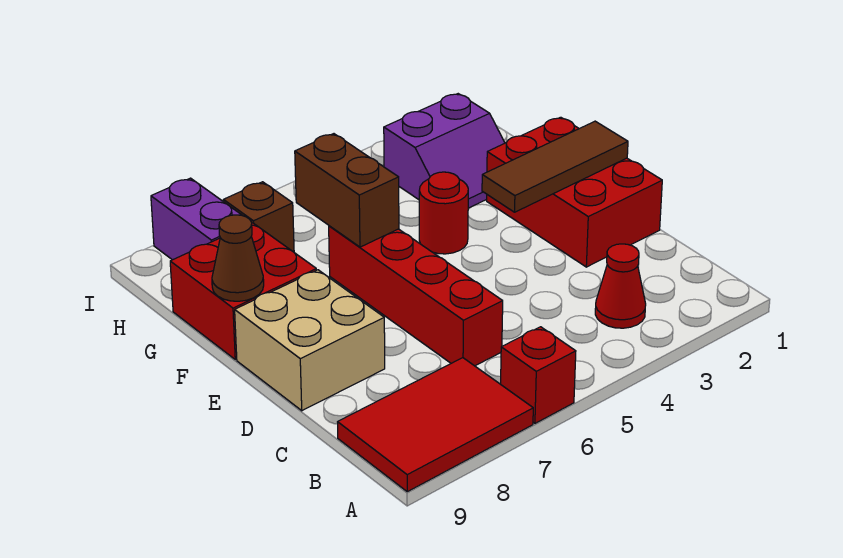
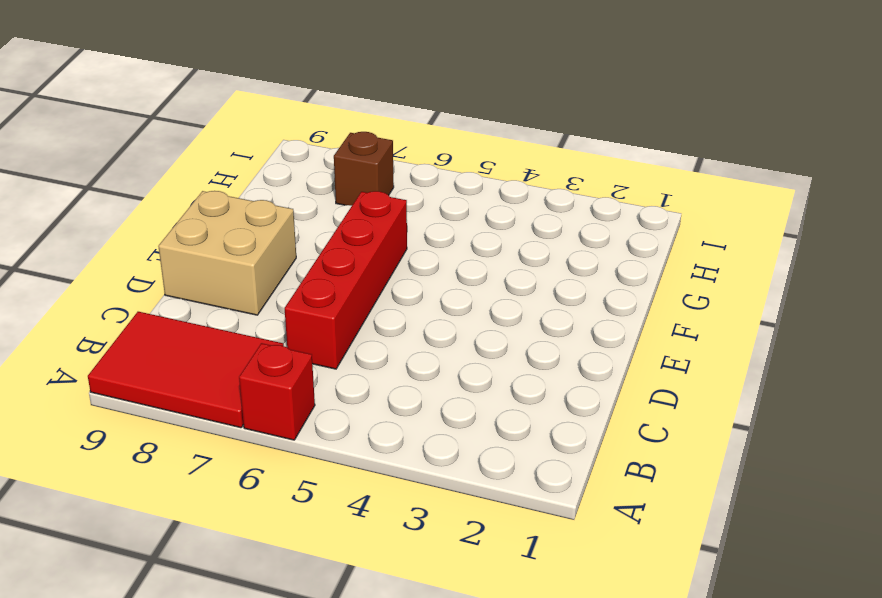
none -> red 1x1 cone [595,244,646,328]
none -> red 2x3 brick [487,117,662,267]
none -> red 1x1 round brick [419,172,468,254]

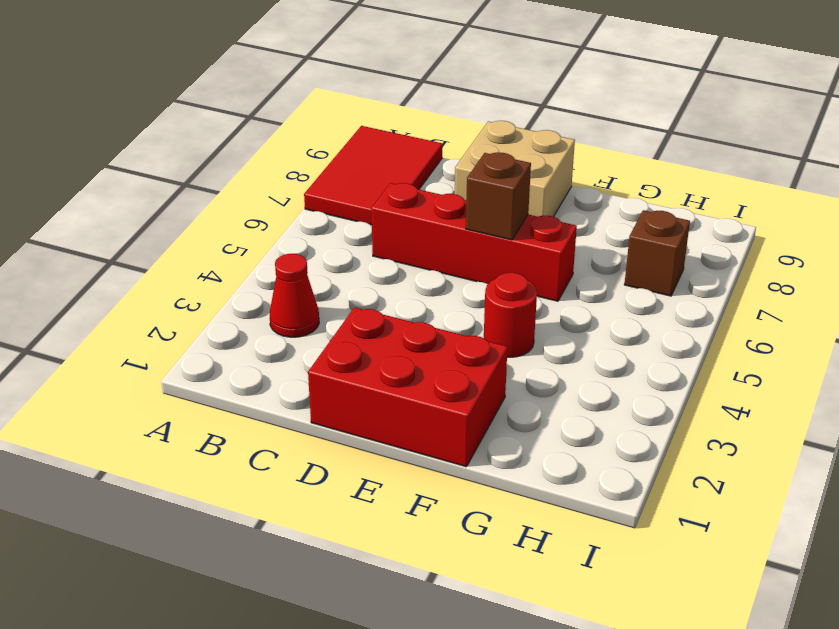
brown 1x1 brick [466,152,531,240] -> none
none -> red 1x1 brick [501,327,576,423]
none -> red 2x2 brick [170,223,316,360]
none -> purple 2x2 slope [384,94,505,208]

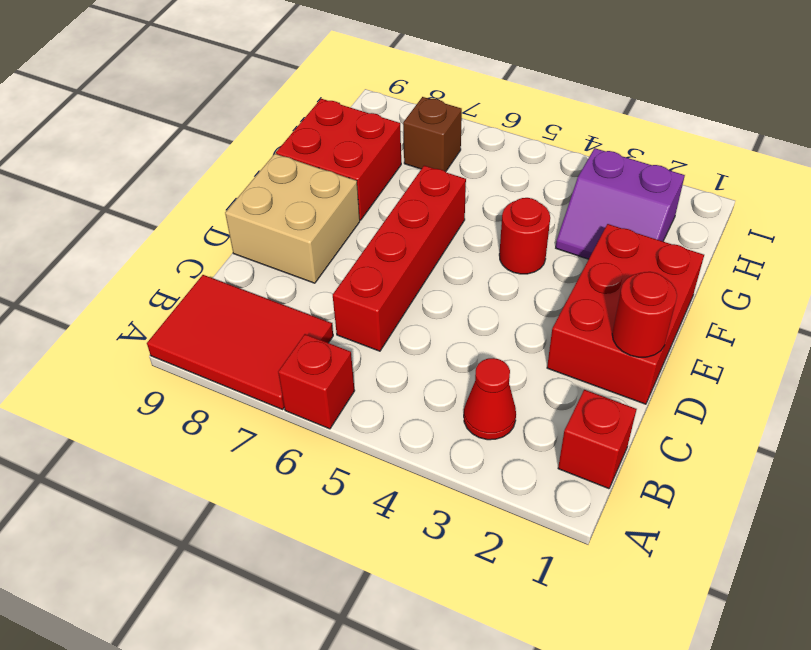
red 1x1 brick [558,390,637,489] -> none
red 1x1 round brick [612,272,677,357] -> none
none -> purple 1x2 brick [151,178,241,260]
none -> brown 1x3 tile [482,121,628,212]
none -> brown 1x2 brick [295,134,399,247]

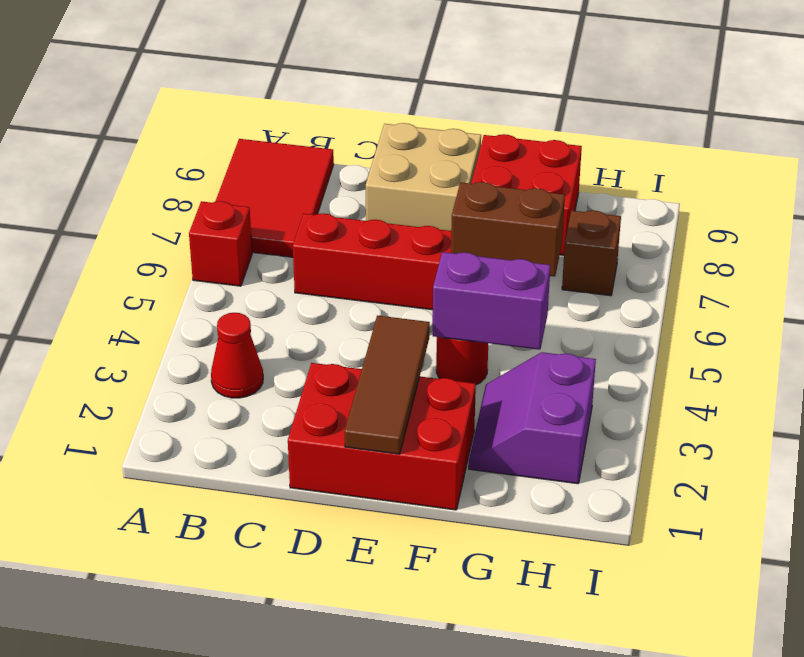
purple 1x2 brick [433,252,550,350] -> purple 1x2 brick moved to [151,178,241,260]
none -> brown 1x1 cone [212,215,264,301]

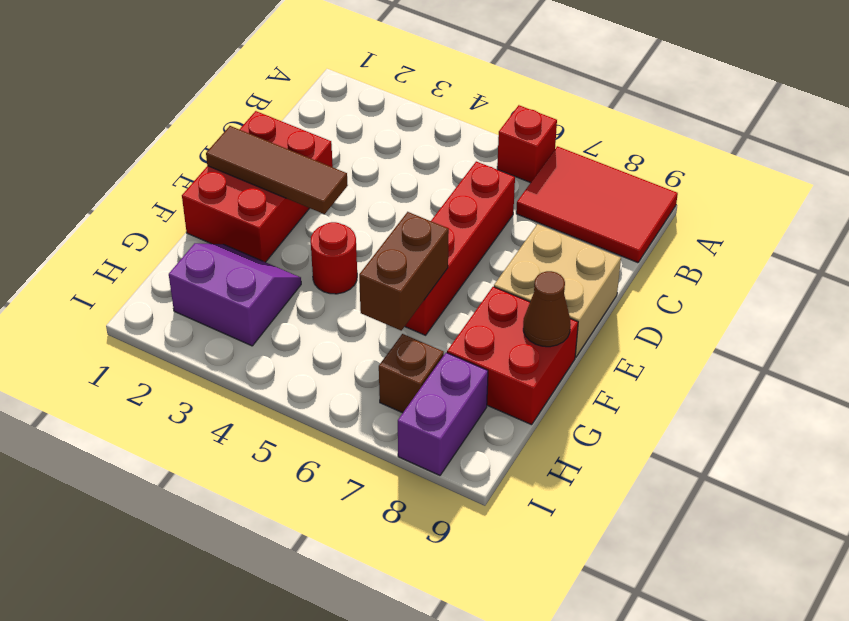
none -> red 1x1 cone [595,244,646,328]

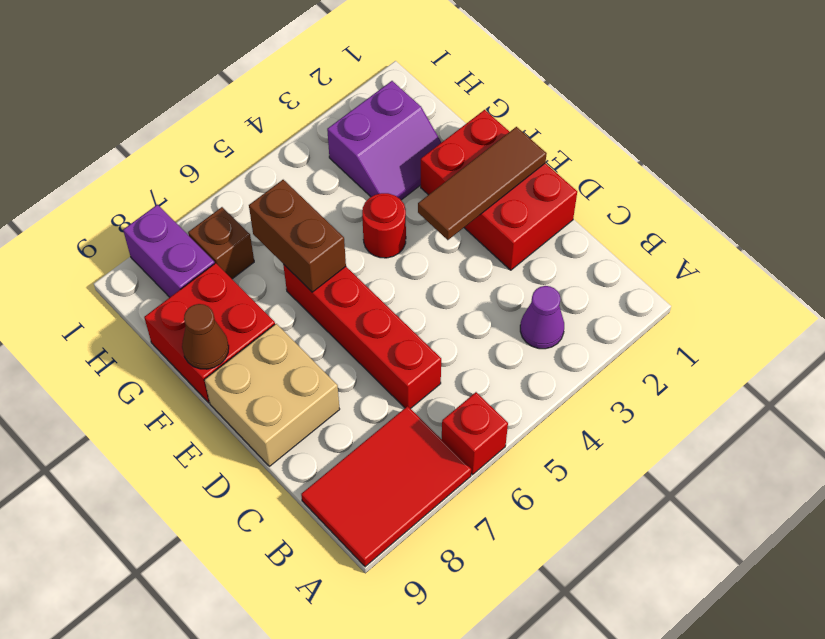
purple 1x1 cone [520,286,564,349] -> red 1x1 cone [595,244,646,328]

